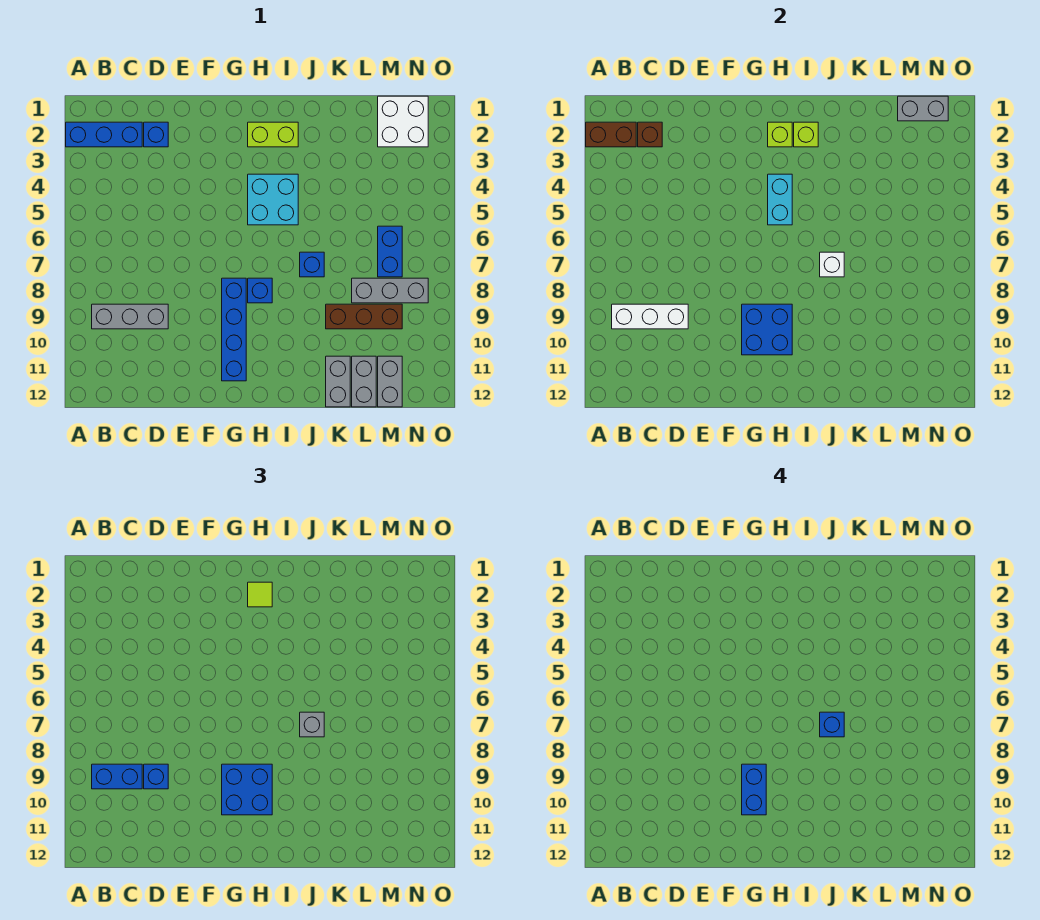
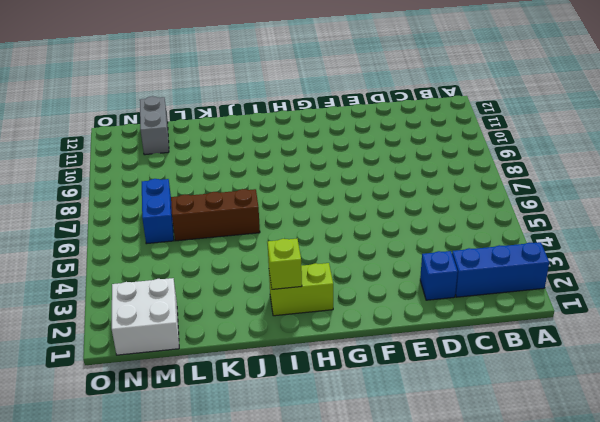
brown 1x3 brick [171,189,260,241] -> brown 1x3 brick moved to [326,304,402,329]
none -> grey 1x3 brick [92,304,168,329]
none -> blue 1x4 brick [222,278,246,381]
none -> cyan 2x2 brick [248,174,298,225]
none -> blue 1x1 brick [248,278,272,303]

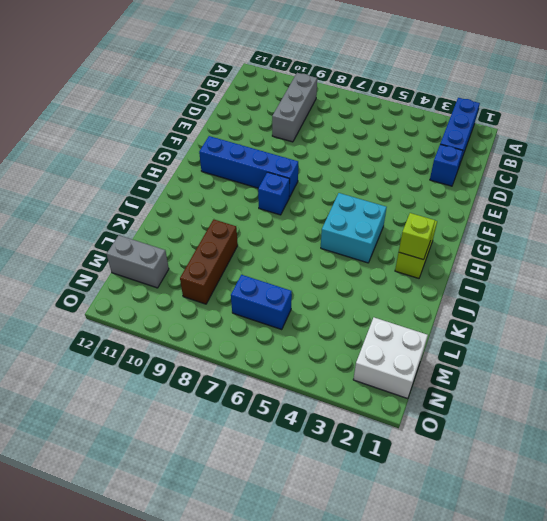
none -> blue 1x1 brick [300,252,324,277]
none -> grey 1x2 brick [326,356,350,407]
none -> grey 1x3 brick [352,278,428,303]
none -> grey 1x2 brick [352,356,376,407]

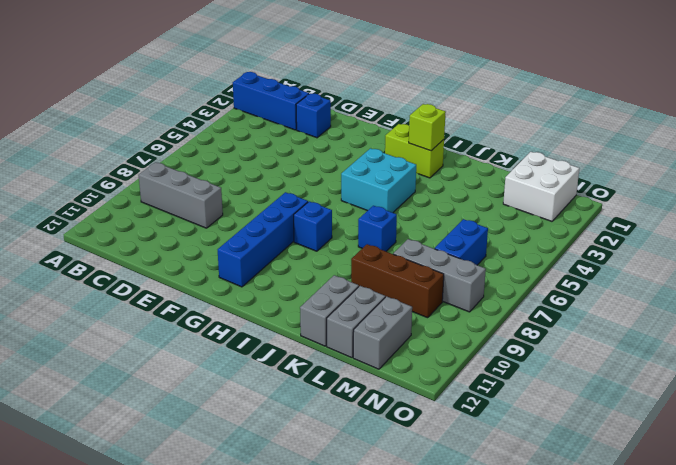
none -> brown 1x2 brick [586,122,636,147]
none -> white 1x3 brick [612,304,688,329]
none -> brown 1x1 brick [638,122,662,147]
none -> blue 2x2 brick [742,304,792,355]

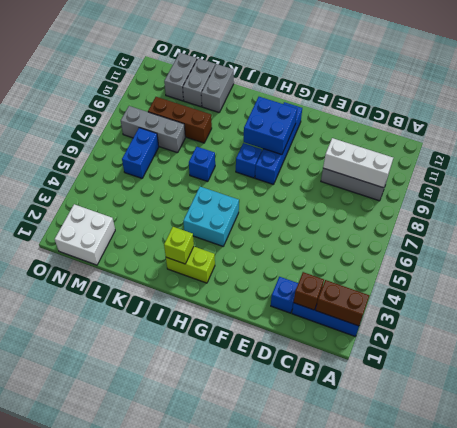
none -> lime 1x1 brick [768,122,792,147]
none -> cyan 1x2 brick [768,174,792,225]
none -> white 1x1 brick [820,252,844,277]
none -> grey 1x2 brick [898,96,948,121]

